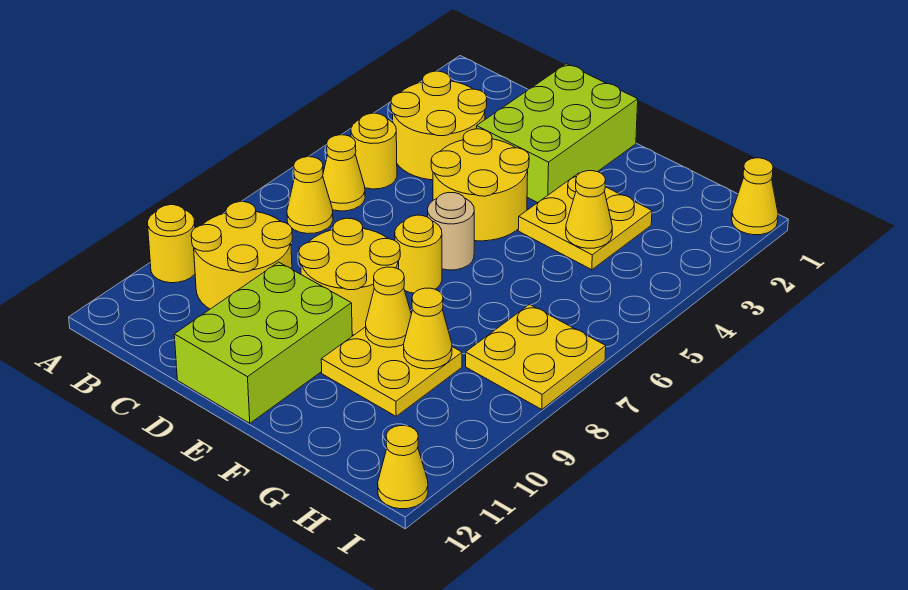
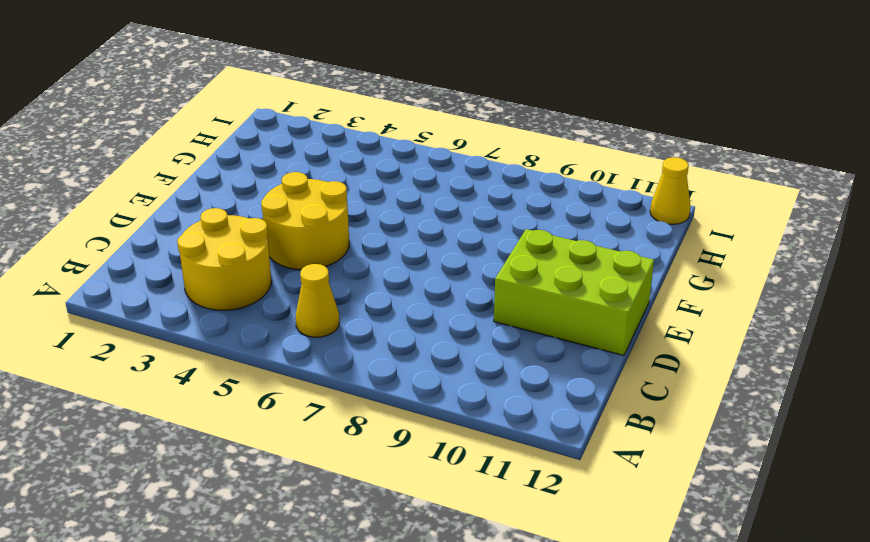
none -> yellow 1x1 round brick [148,205,195,283]
none -> yellow 1x1 round brick [351,113,397,189]
none -> yellow 1x1 cone [287,157,333,234]

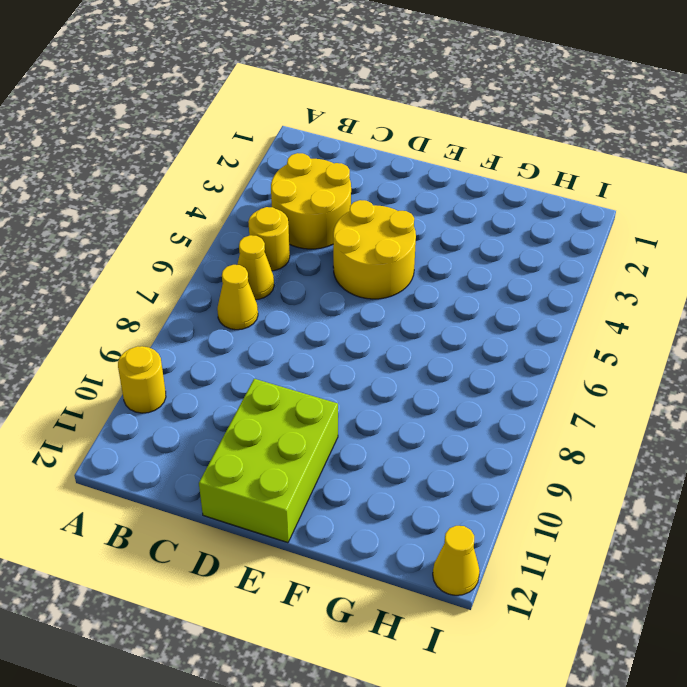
none -> yellow 2x2 round brick [191,202,292,309]
none -> lime 2x3 brick [477,64,638,203]
none -> yellow 2x2 round brick [299,218,400,335]

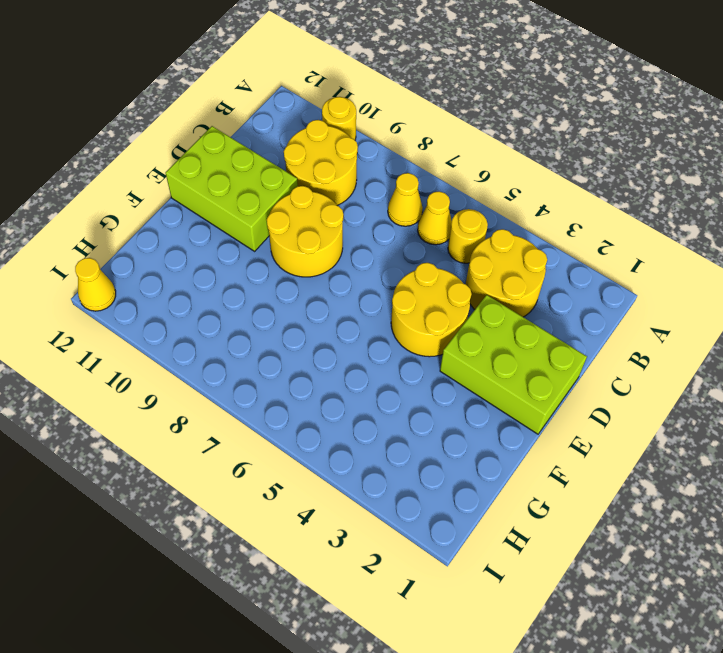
none -> tan 1x1 round brick [428,193,474,270]
none -> yellow 1x1 round brick [395,215,442,293]
none -> yellow 2x2 plate [518,173,652,270]

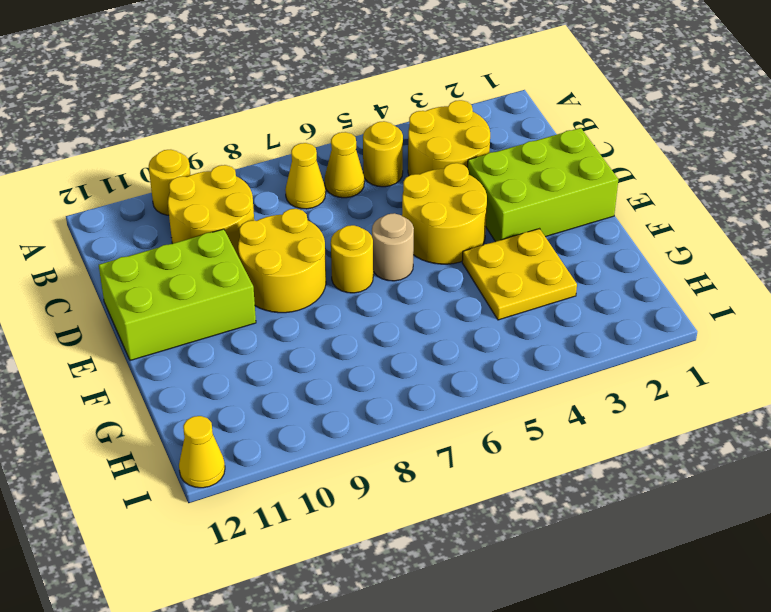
none -> yellow 2x2 plate [321,327,462,416]
none -> yellow 2x2 plate [466,305,606,410]
none -> yellow 1x1 cone [732,158,778,235]

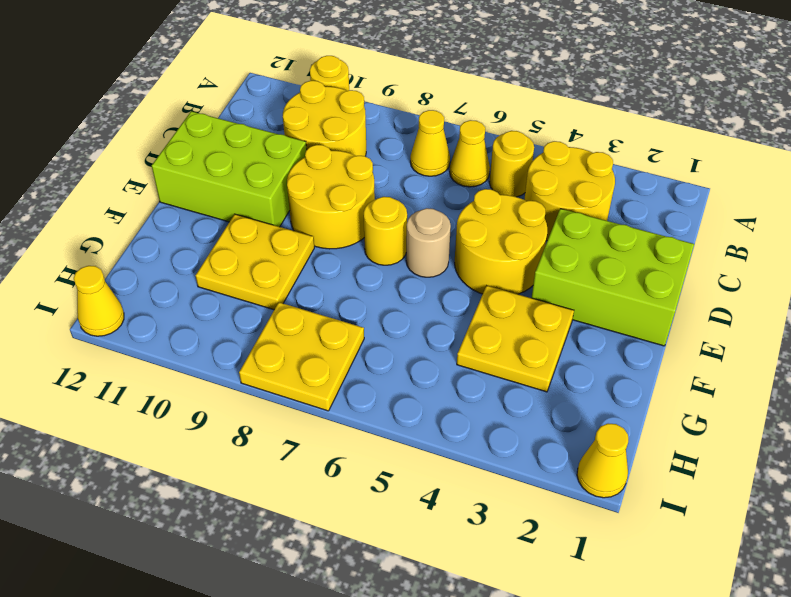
none -> yellow 1x1 cone [366,267,411,347]
none -> yellow 1x1 cone [566,171,612,248]
none -> yellow 1x1 cone [404,288,452,369]

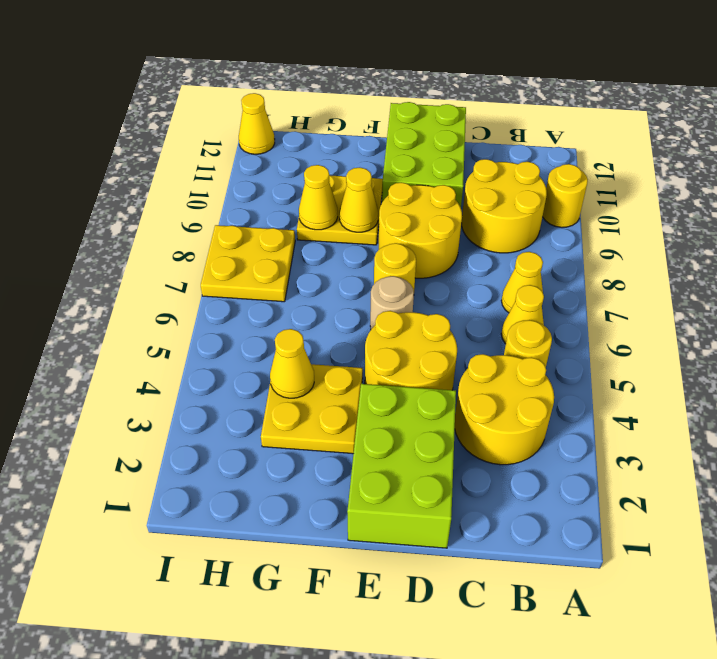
none -> yellow 1x1 cone [732,158,778,235]

